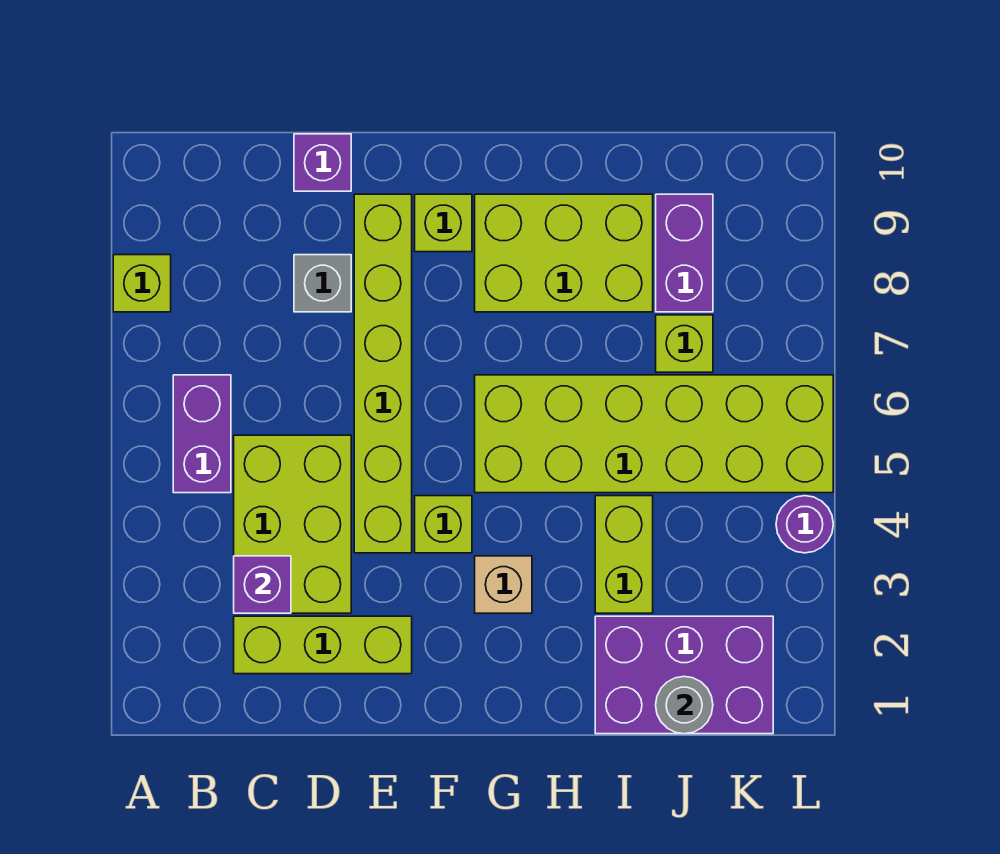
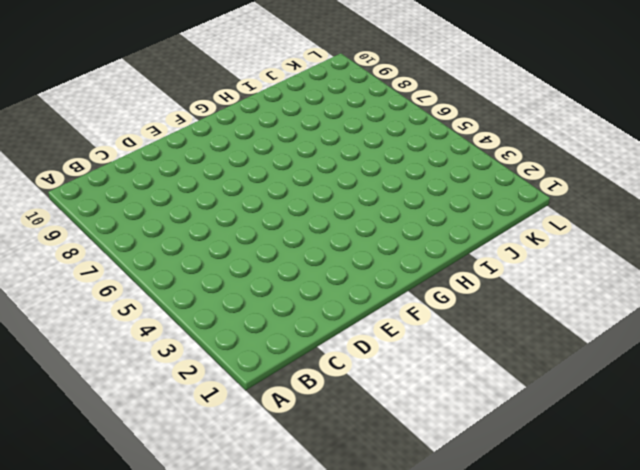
none -> lime 1x1 brick [113,255,171,312]
none -> purple 1x2 brick [173,375,231,493]
none -> lime 1x3 brick [234,616,412,674]

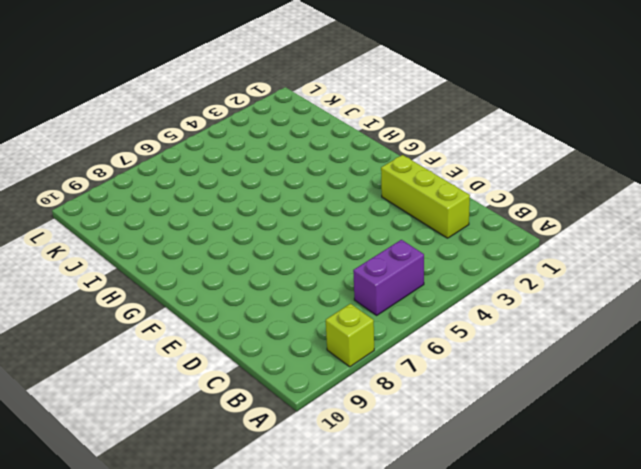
none -> lime 2x3 brick [234,435,351,613]
none -> grey 1x1 brick [294,255,351,312]
none -> purple 1x1 brick [294,134,351,191]

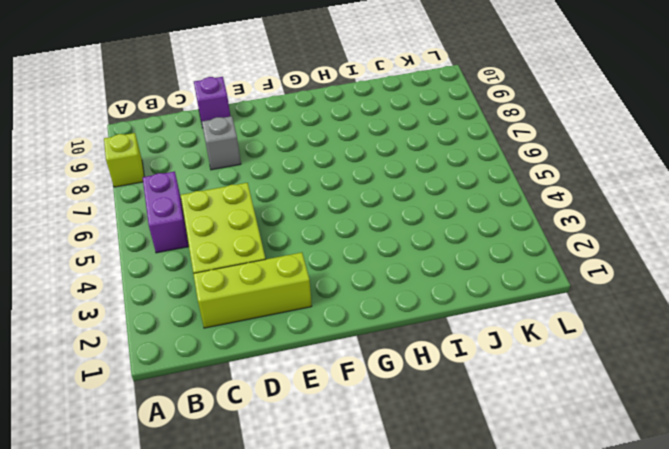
none -> lime 1x6 brick [354,194,412,553]
none -> lime 1x1 brick [415,496,472,553]
none -> lime 1x1 brick [415,194,472,252]

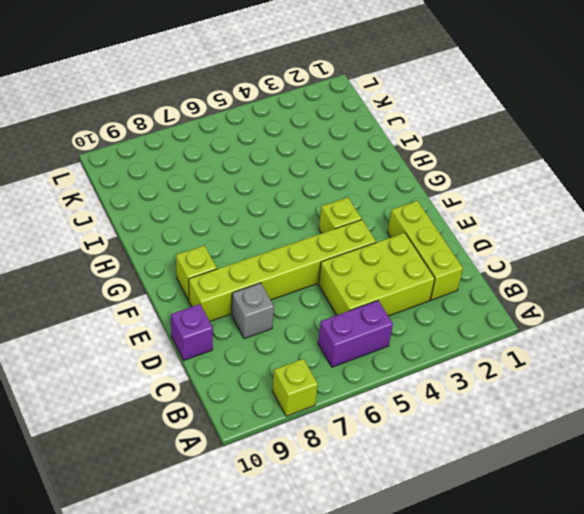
none -> tan 1x1 brick [475,556,532,613]
none -> lime 2x6 brick [475,375,833,493]
none -> lime 2x3 brick [475,194,653,312]

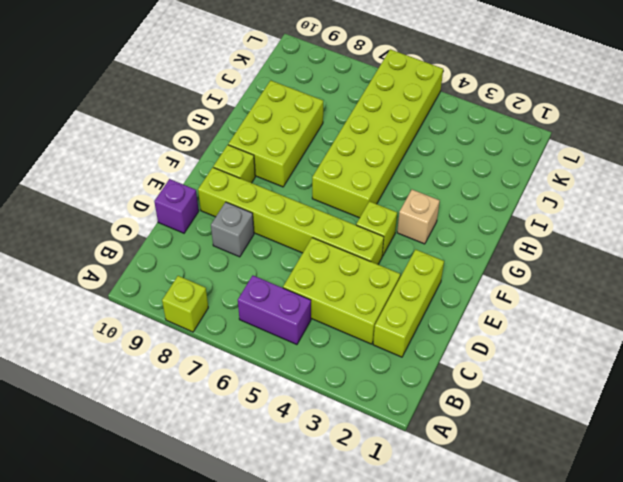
none -> purple 2x3 brick [595,616,773,734]
none -> lime 1x2 brick [595,496,653,613]
none -> lime 1x1 brick [656,315,713,372]

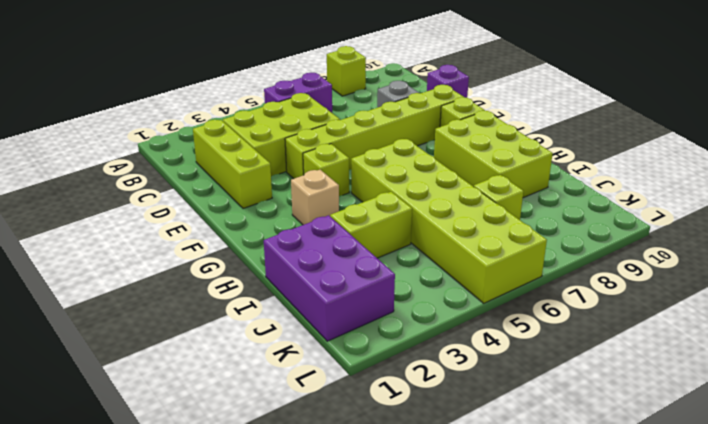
none -> purple 1x2 brick [656,194,713,312]
none -> purple 1x1 round brick [776,496,833,553]
none -> purple 1x1 brick [234,556,291,613]

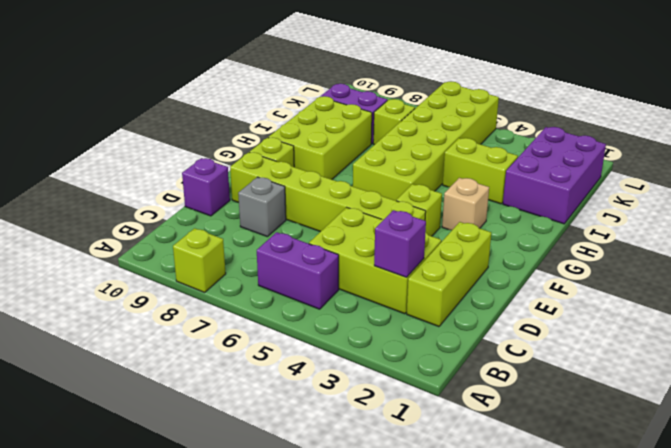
none -> purple 1x1 round brick [776,496,833,553]
none -> grey 1x1 round brick [656,676,713,734]

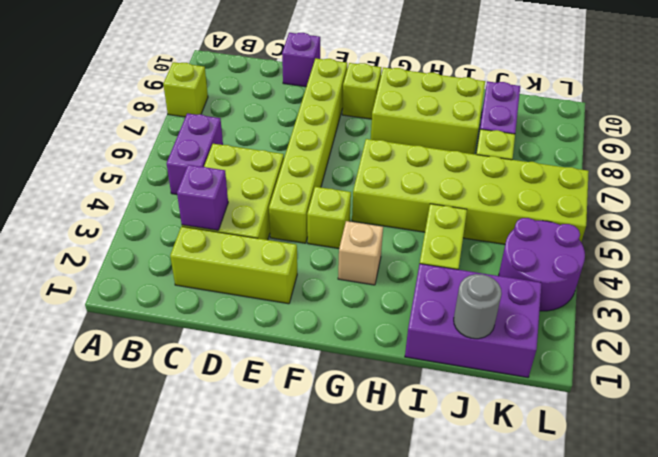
purple 2x2 round brick [499,218,585,311] -> purple 1x1 round brick [776,496,833,553]
none -> grey 1x1 brick [294,255,351,312]

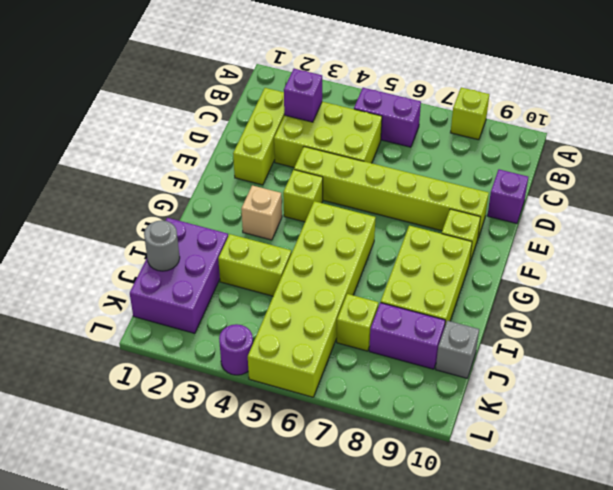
grey 1x1 brick [436,321,479,378] -> grey 1x1 brick moved to [294,255,351,312]

